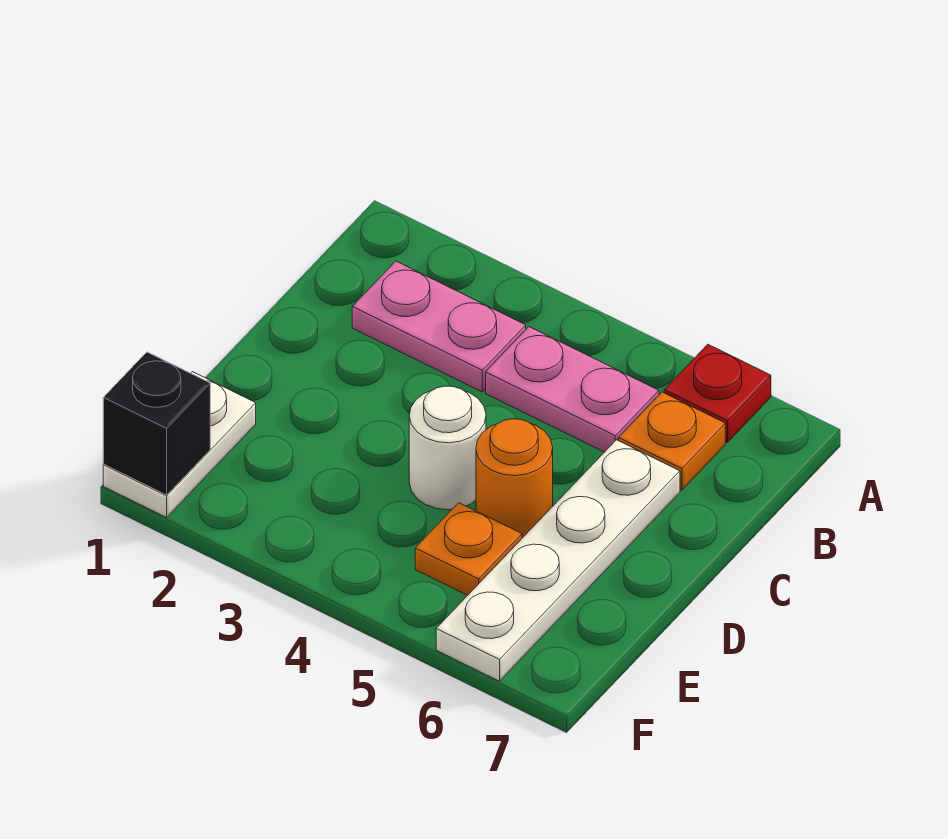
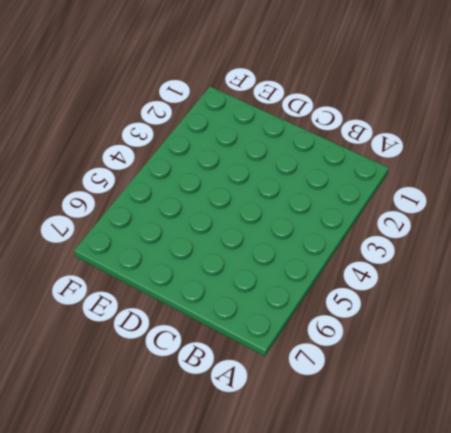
none -> red 1x1 plate [664,344,771,442]
none -> pink 1x2 plate [352,261,526,392]

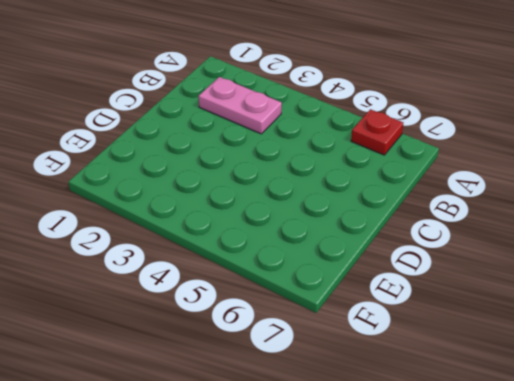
none -> pink 1x2 plate [486,327,659,452]
none -> orange 1x1 plate [619,392,725,490]

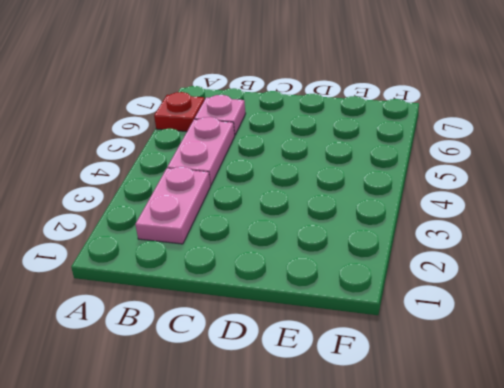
pink 1x1 plate [195,95,246,135] -> orange 1x1 plate [619,392,725,490]
none -> white 1x4 plate [436,440,680,681]
none -> white 1x1 round brick [409,386,486,510]

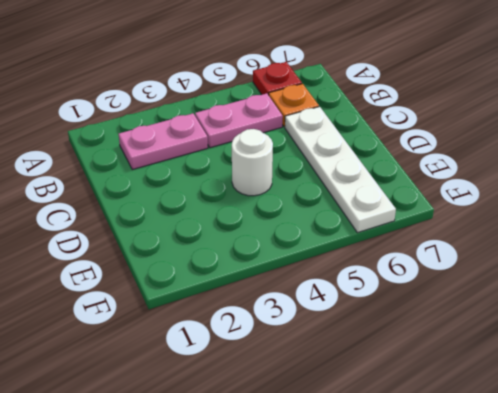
none -> orange 1x1 round brick [476,419,553,538]
none -> white 1x2 plate [103,372,256,517]

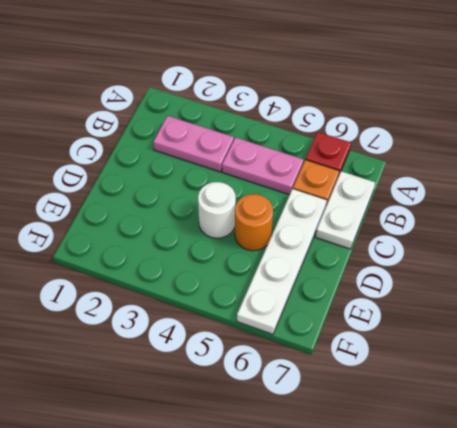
white 1x2 plate [316,171,375,249] -> white 1x2 plate moved to [103,372,256,517]
none -> orange 1x1 plate [415,503,522,595]
none -> black 1x1 brick [103,352,210,495]

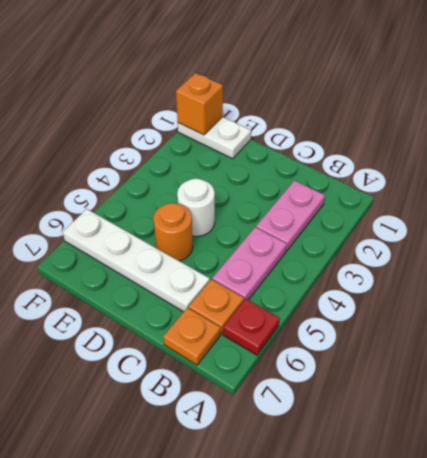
orange 1x1 plate [163,308,221,365] -> orange 1x1 plate moved to [415,503,522,595]
orange 1x1 brick [176,73,223,135] -> black 1x1 brick [103,352,210,495]

